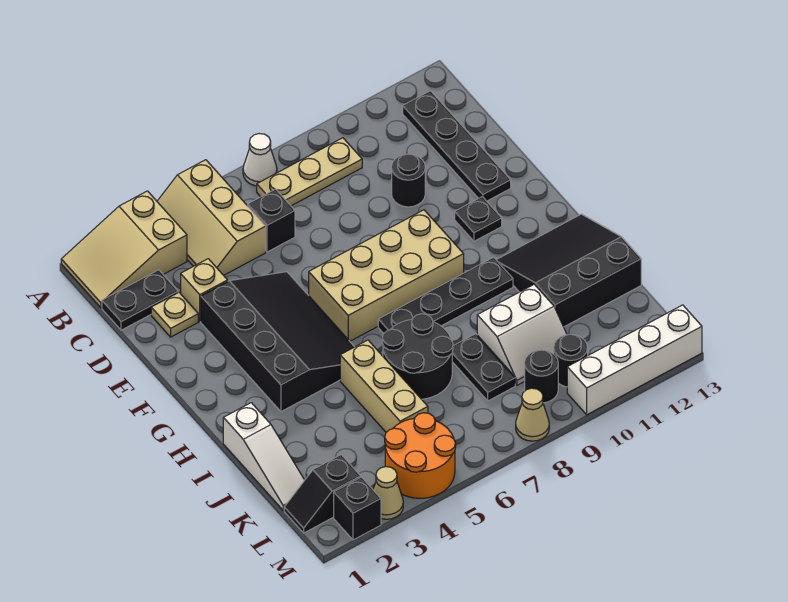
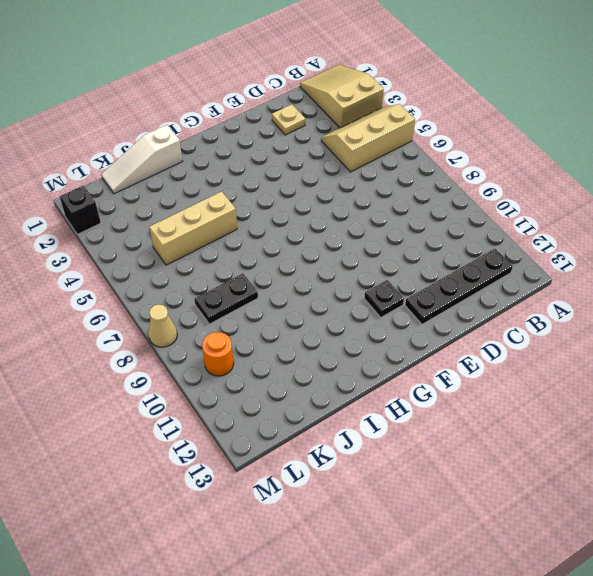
orange 1x1 round brick [202,332,234,376] -> black 1x1 round brick [554,334,588,387]
none -> white 1x1 cone [243,134,277,186]
none -> tan 1x3 plate [257,138,362,206]
none -> black 1x2 plate [102,270,178,330]

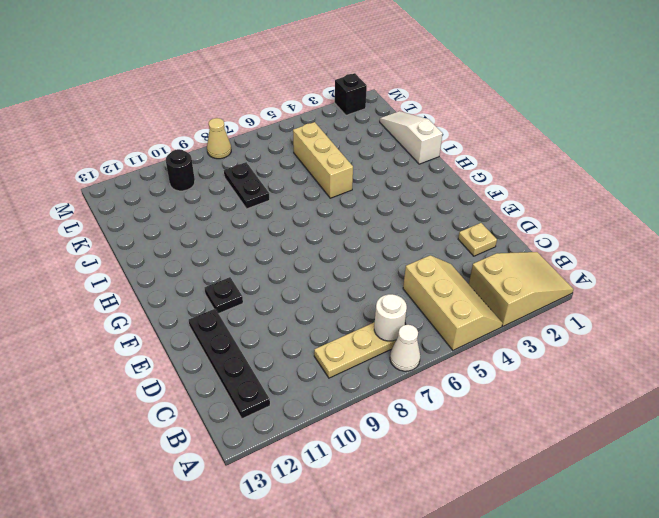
white 1x1 round brick [374,294,407,341] -> none
none -> black 1x2 plate [102,270,178,330]
none -> black 1x1 brick [248,189,295,252]
none -> tan 1x1 brick [181,259,228,321]

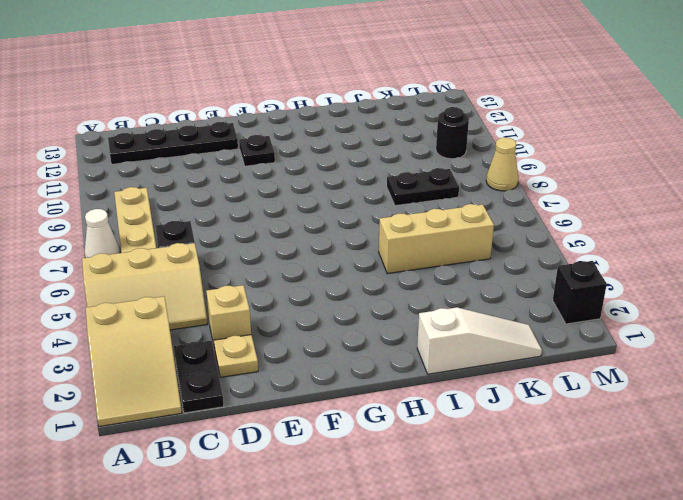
none -> black 1x1 round brick [392,154,425,207]
none -> black 3x4 slope [201,272,354,412]
none -> tan 2x4 brick [309,210,464,341]

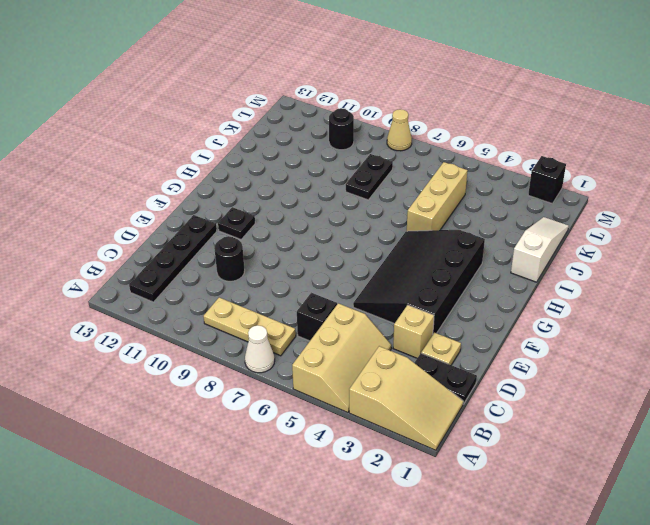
none -> tan 2x4 brick [309,210,464,341]
none -> black 1x4 plate [378,257,513,333]
none -> black 3x3 slope [497,214,641,327]

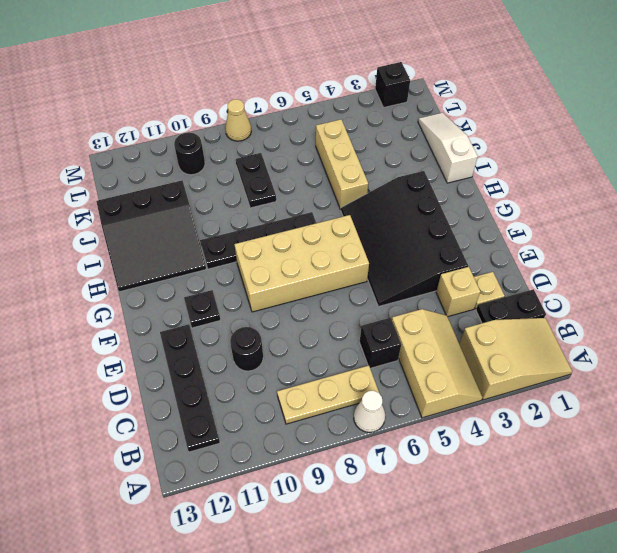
none -> black 2x2 round brick [382,314,453,399]
none -> white 2x2 slope [477,284,567,385]
none -> black 1x2 slope [284,455,361,533]

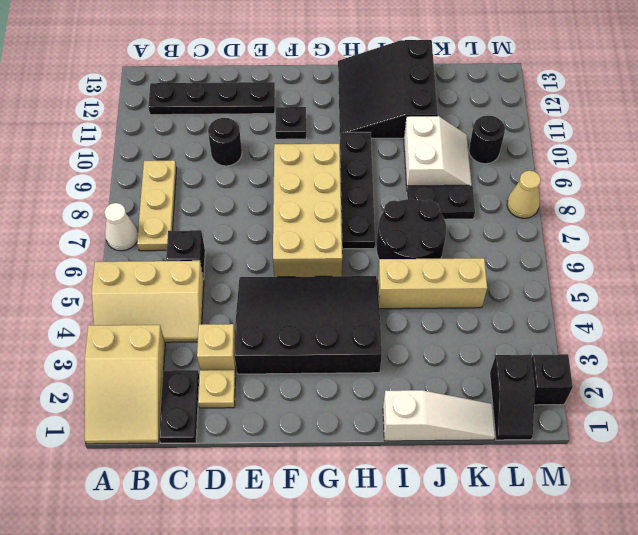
none -> orange 2x2 round brick [385,413,456,498]
none -> black 1x1 round brick [525,350,558,403]
none -> tan 1x1 cone [373,467,403,519]

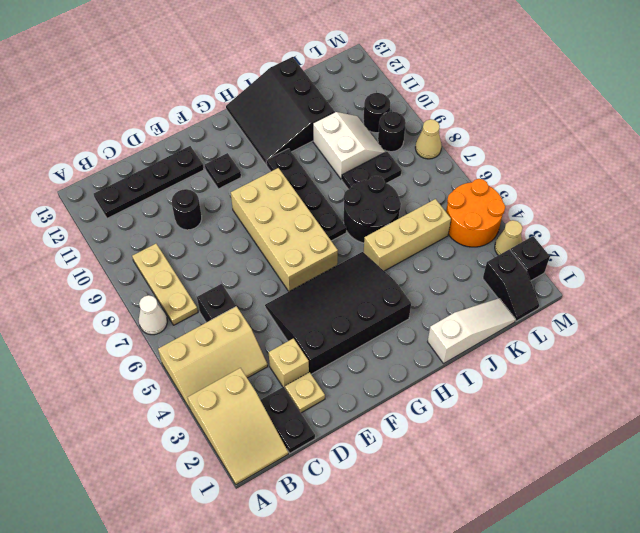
none -> white 1x4 brick [567,305,702,415]

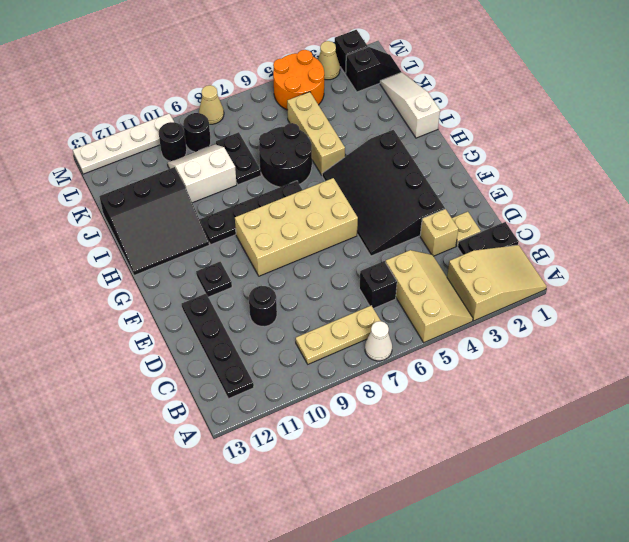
white 1x4 plate [73,114,174,174] -> white 1x4 brick [567,305,702,415]

